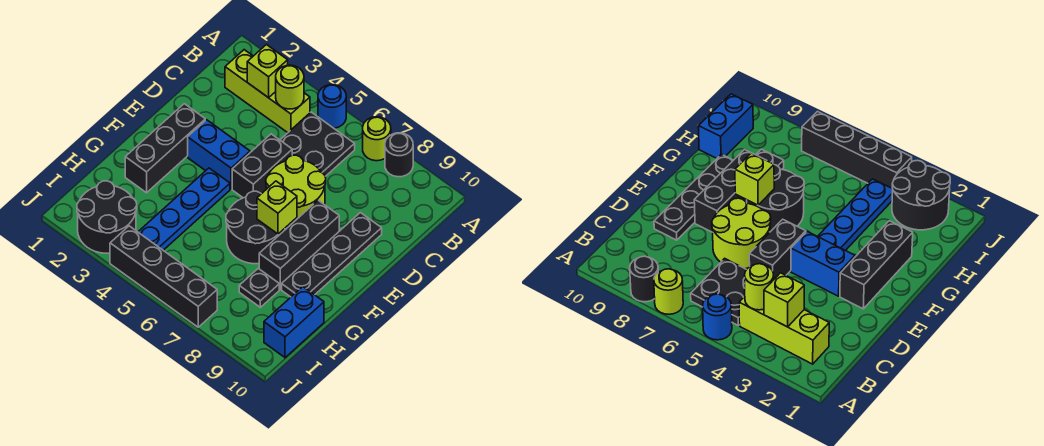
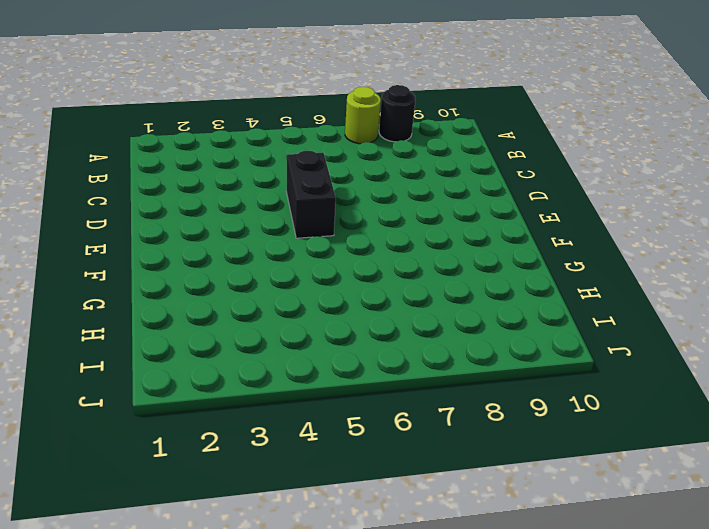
none -> blue 1x1 round brick [318,85,346,128]
none -> lime 1x3 brick [225,50,310,133]
none -> black 2x2 plate [280,112,355,176]

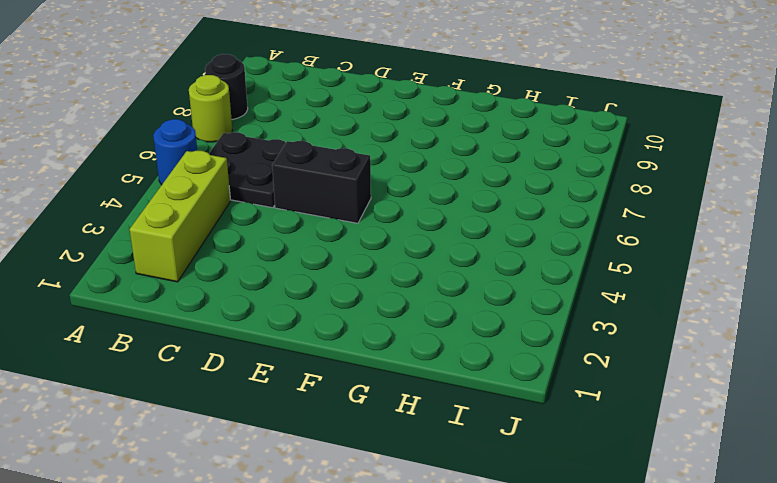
none -> lime 2x2 round brick [266,155,326,227]
none -> black 1x4 plate [282,213,382,297]
none -> black 1x3 brick [125,104,205,193]

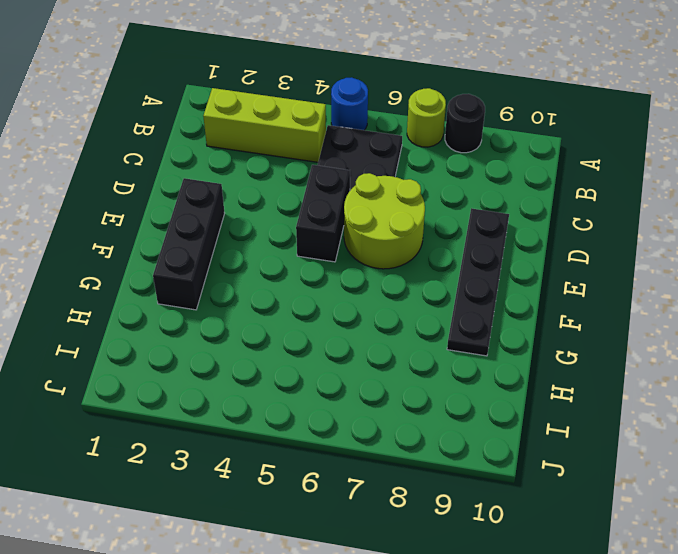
none -> blue 1x2 brick [188,120,250,189]
none -> black 1x3 brick [259,200,339,289]
none -> blue 1x4 plate [138,168,230,250]

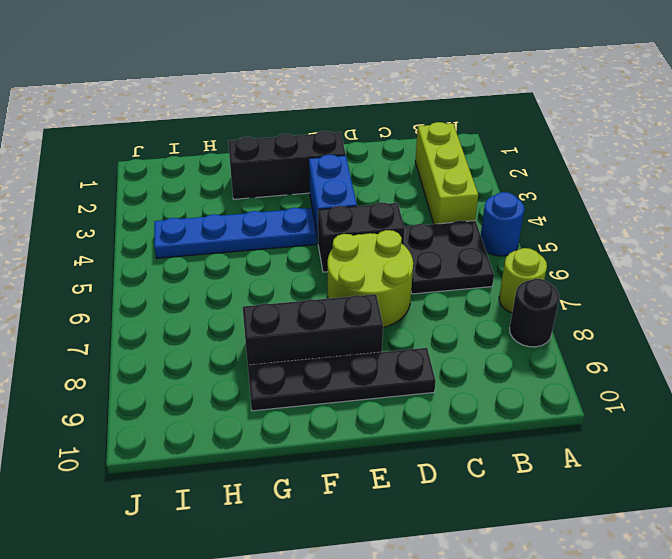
none -> black 2x2 round brick [226,191,285,264]
none -> black 1x1 plate [239,268,279,307]
none -> blue 1x2 brick [264,287,324,358]

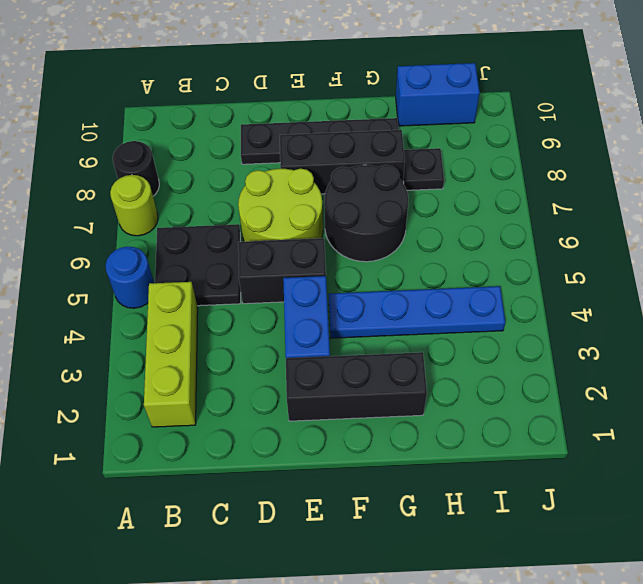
none -> black 2x2 round brick [77,181,137,253]
none -> black 1x4 brick [110,226,217,327]
none -> lime 1x1 brick [247,45,288,98]

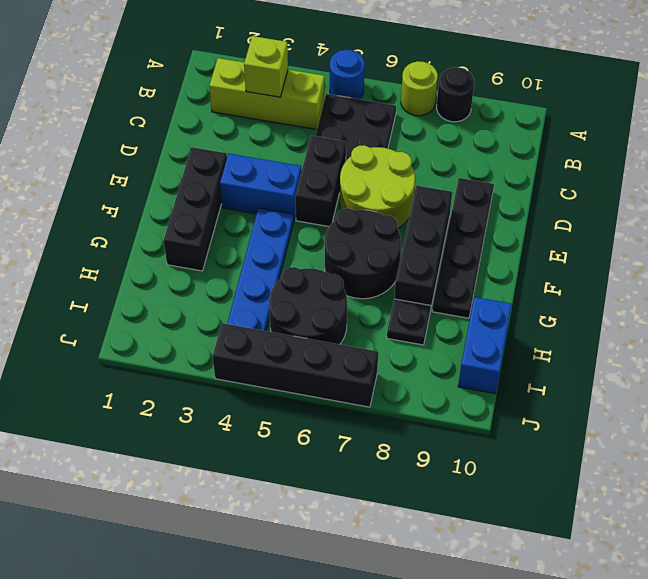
black 2x2 round brick [269,267,347,344] -> black 2x2 round brick moved to [77,181,137,253]
none -> lime 1x1 round brick [276,65,304,109]
none -> lime 1x1 brick [257,181,297,234]

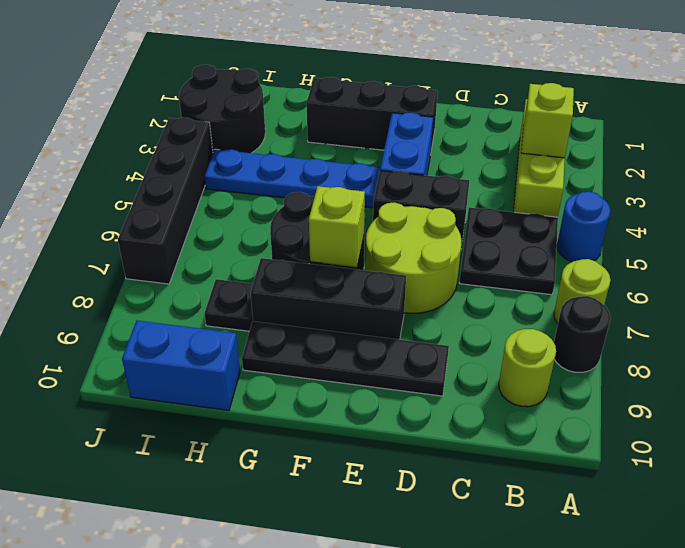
lime 1x1 round brick [499,329,556,407] -> lime 1x1 round brick moved to [276,65,304,109]

